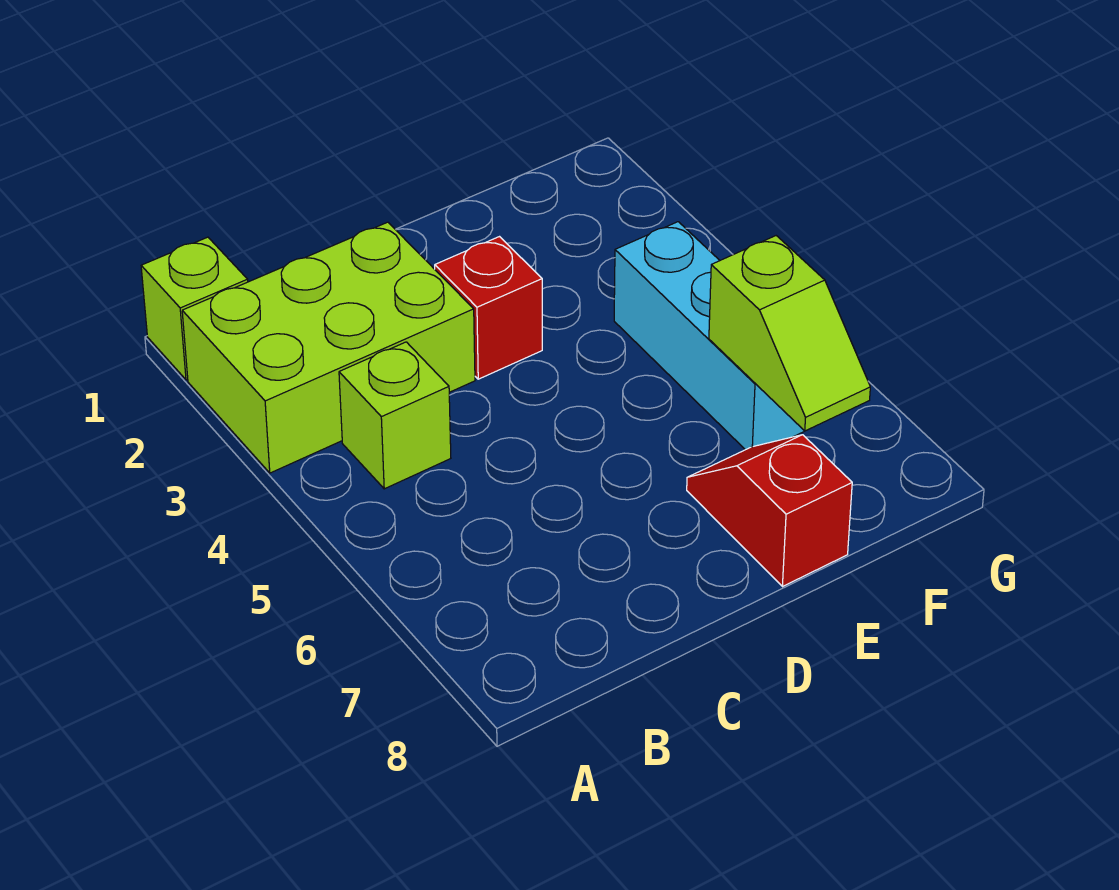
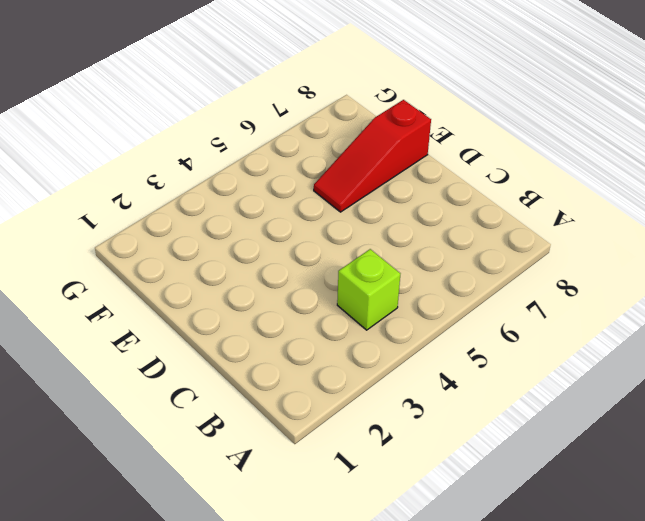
red 1x3 slope [314,100,431,212] -> red 1x2 slope [687,435,852,587]
none -> lime 1x1 brick [141,237,248,380]
none -> lime 2x3 brick [182,222,475,473]

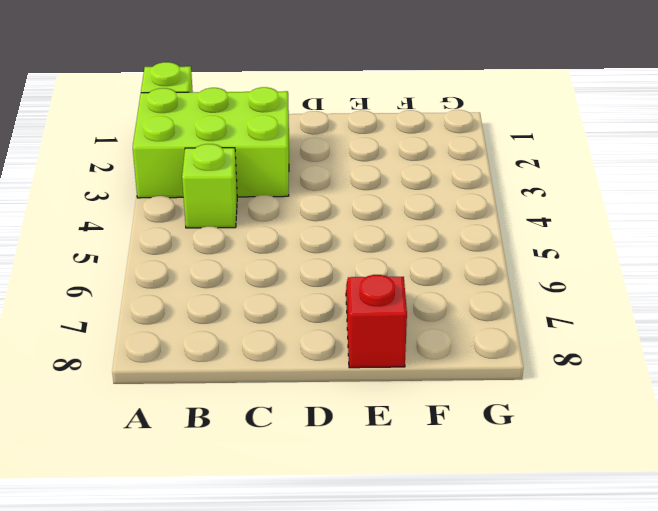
none -> red 1x1 brick [435,237,542,379]
none -> cyan 1x3 brick [614,222,804,450]

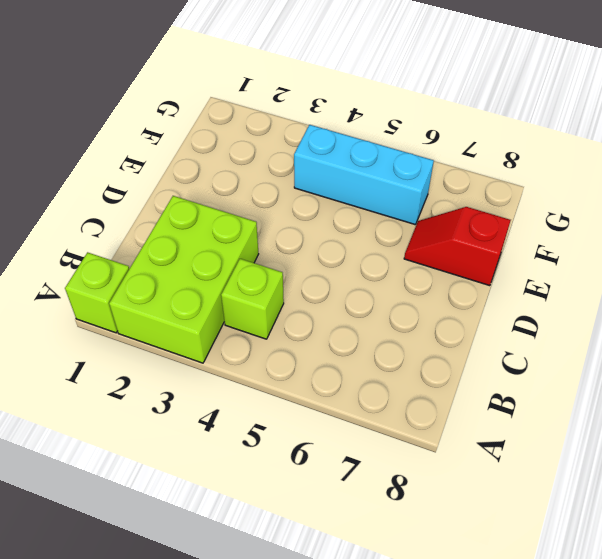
none -> red 1x1 brick [435,237,542,379]
none -> lime 1x2 slope [709,236,870,431]

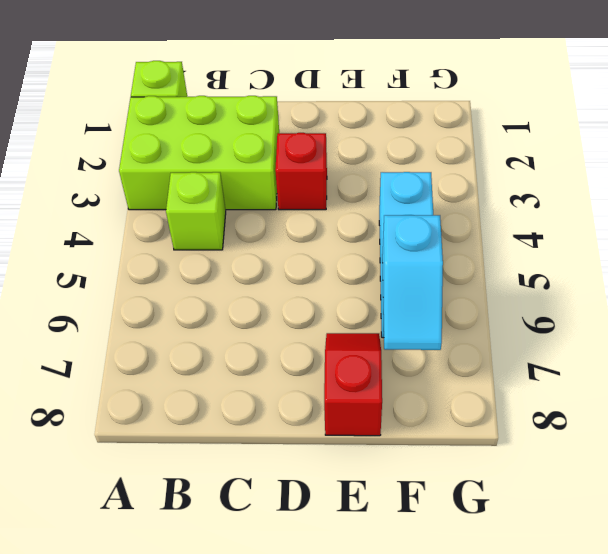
cyan 1x2 slope [382,215,443,350] -> lime 1x2 slope [709,236,870,431]

